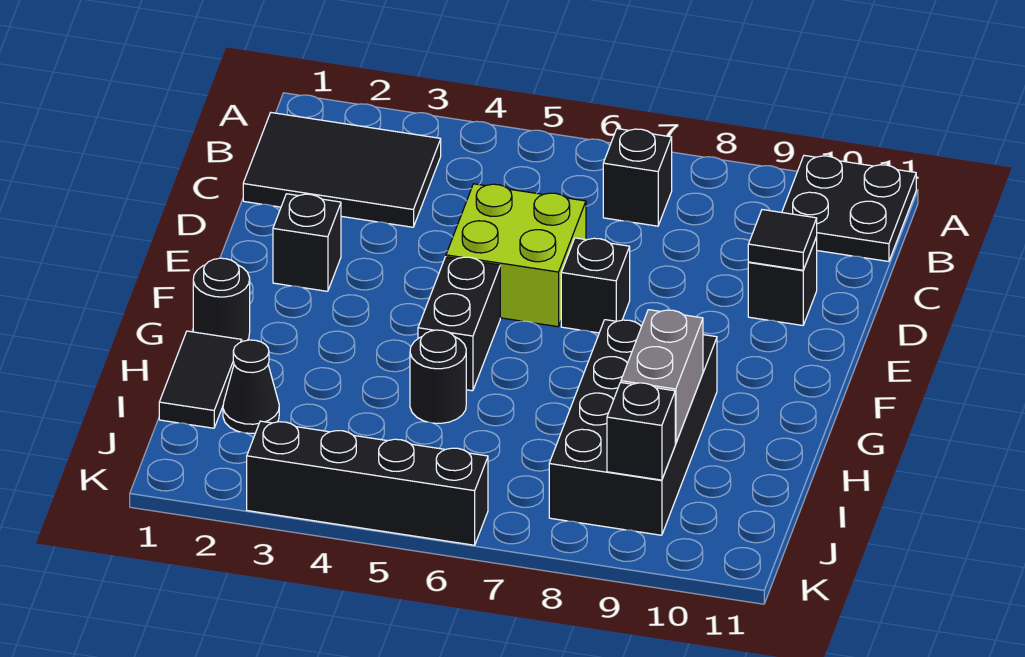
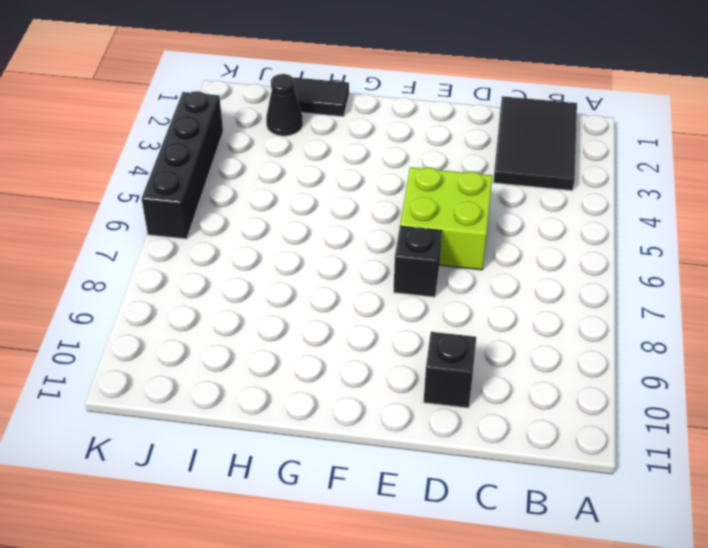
none -> black 2x2 plate [782,155,916,261]
none -> black 1x1 brick [603,129,672,226]
none -> black 1x1 brick [273,194,341,291]

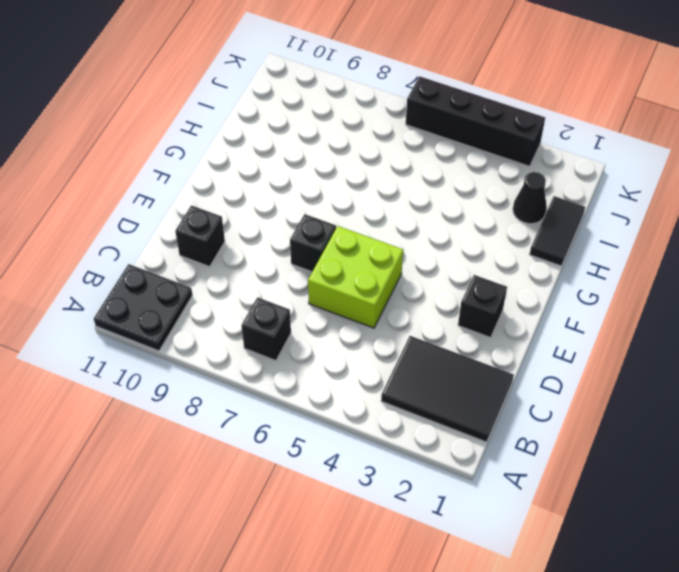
none -> black 1x2 brick [418,257,500,391]
none -> black 1x1 round brick [193,258,250,342]
none -> black 2x4 brick [549,320,717,535]

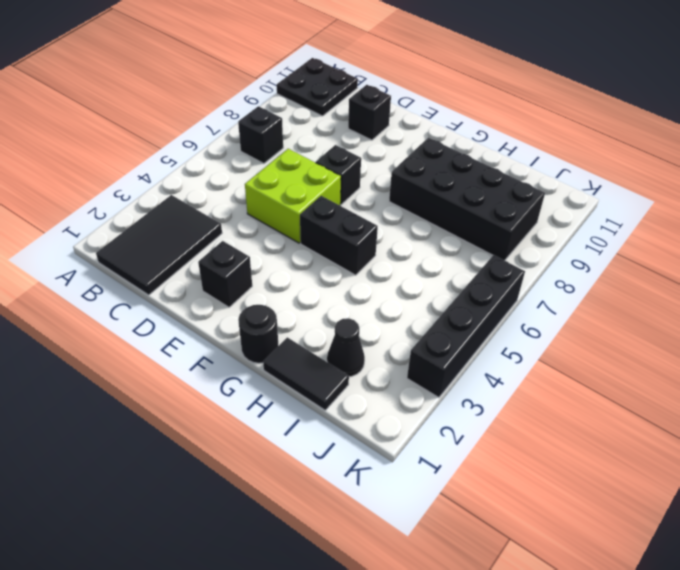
none -> black 1x1 round brick [410,330,466,423]
none -> black 1x1 tile [748,210,817,270]
none -> grey 1x2 brick [621,310,703,444]

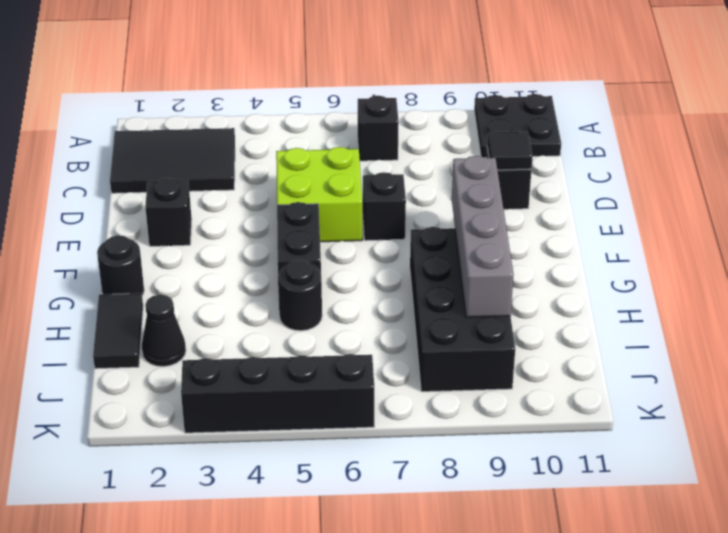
grey 1x4 brick [452,156,514,317] -> grey 1x2 brick [621,310,703,444]
none -> black 1x1 brick [607,382,675,480]

